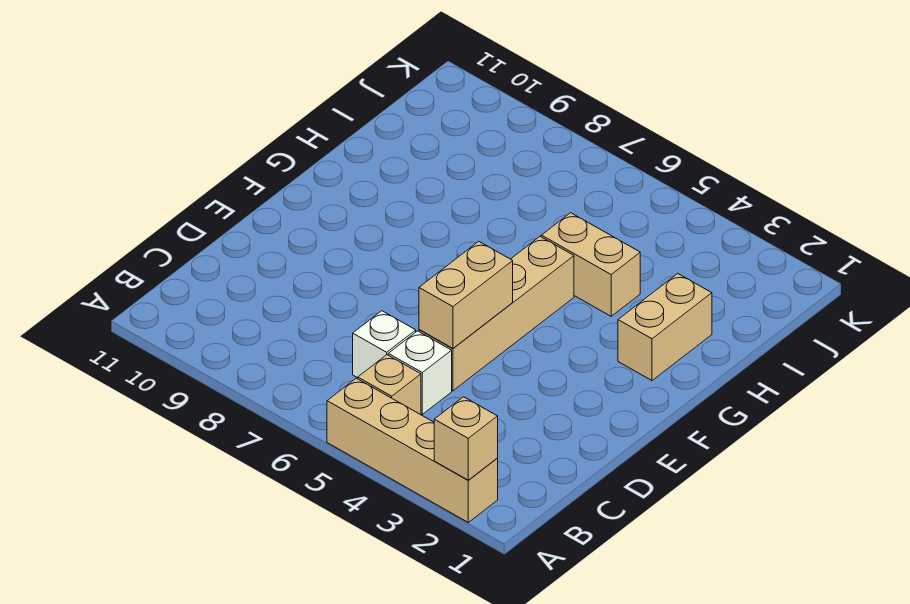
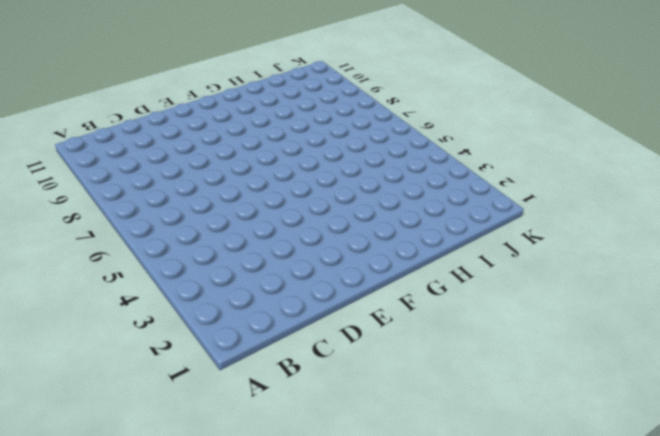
none -> tan 1x4 brick [327,378,498,522]
none -> tan 1x1 brick [358,355,421,415]

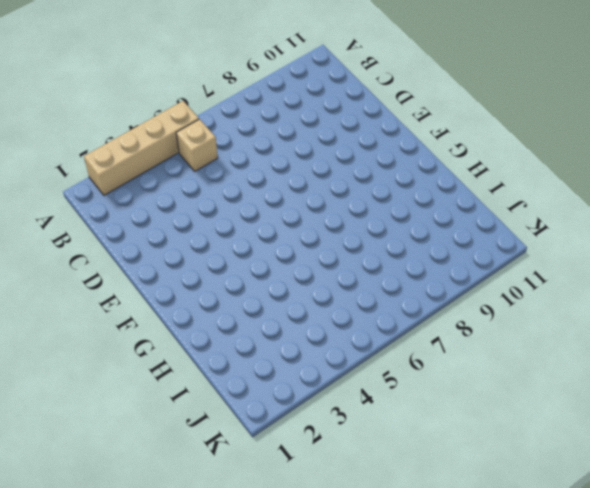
none -> white 1x1 brick [388,331,452,414]
none -> white 1x1 brick [353,311,416,378]

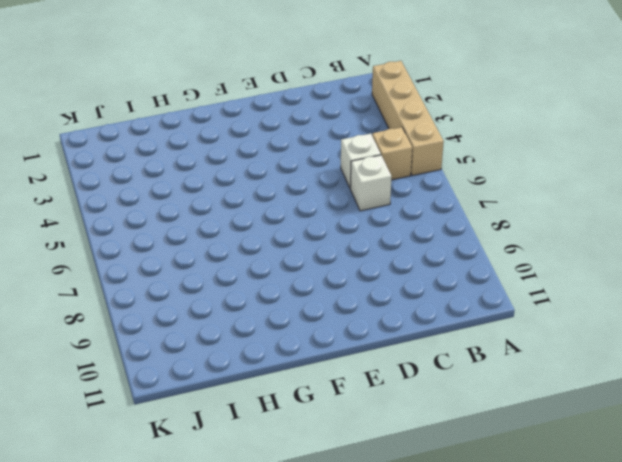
none -> tan 1x4 brick [419,237,574,391]
none -> tan 1x2 brick [618,274,712,380]

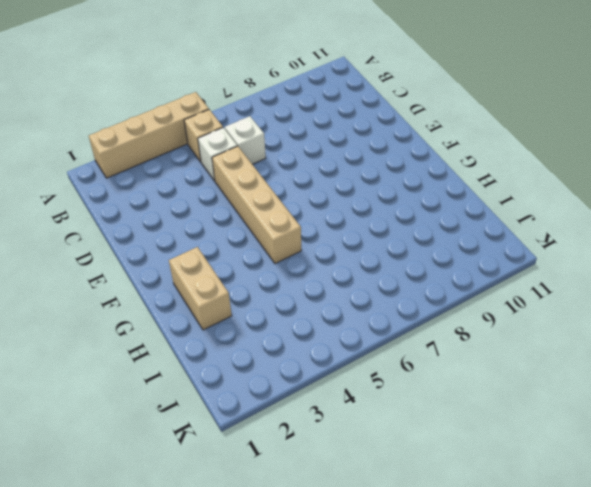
none -> tan 1x2 brick [541,213,640,316]
none -> tan 1x1 brick [434,397,498,480]

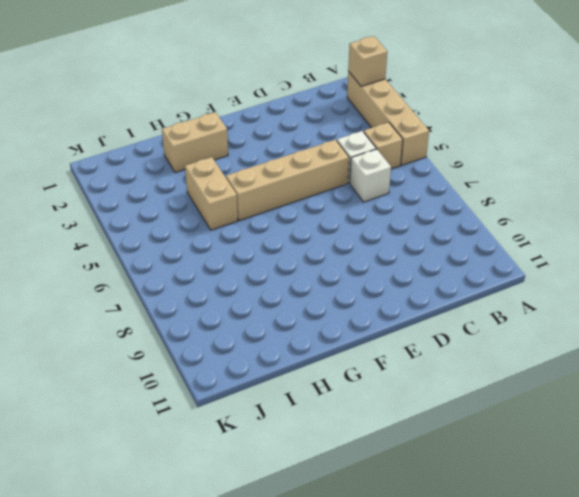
none -> tan 1x2 brick [419,241,513,348]

